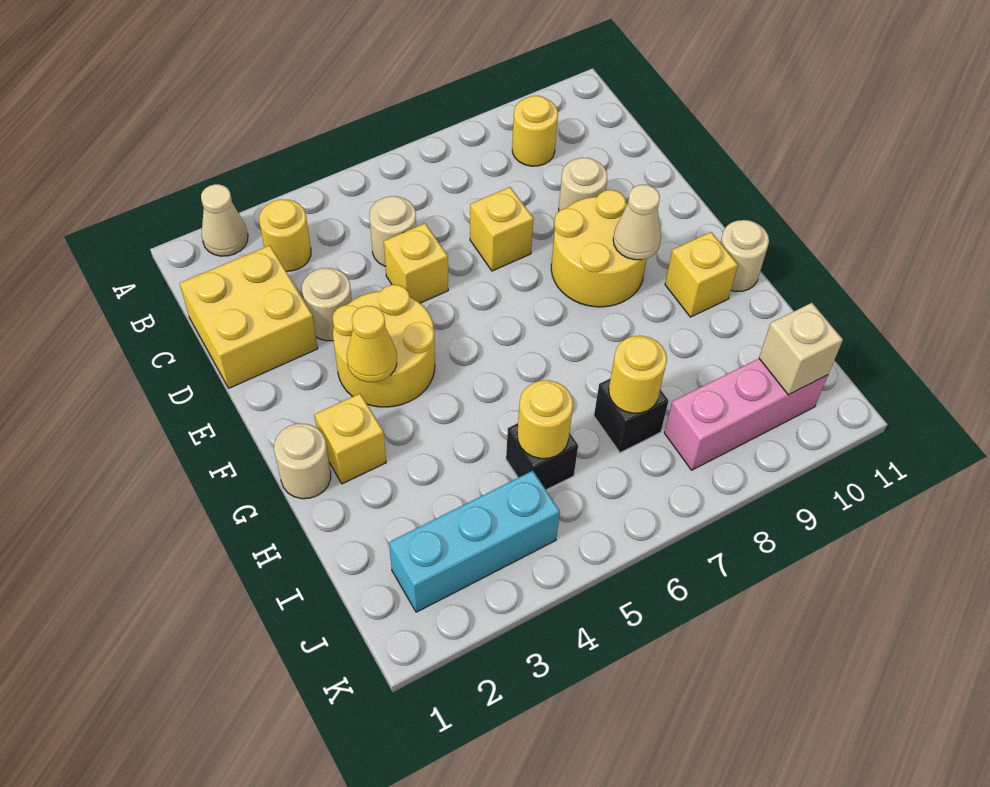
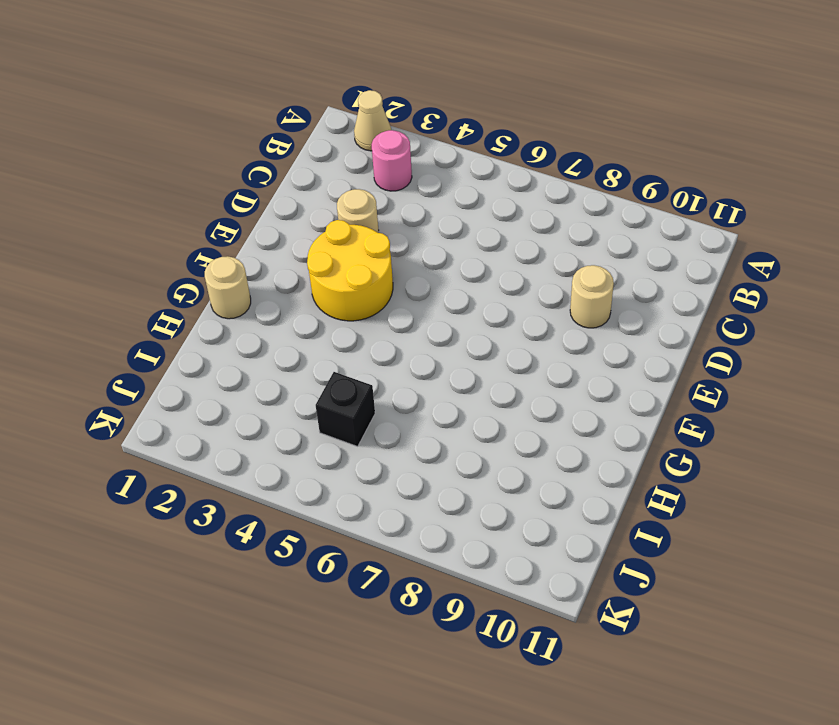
pink 1x1 round brick [372,130,412,191] -> yellow 1x1 round brick [259,199,311,271]
none -> yellow 1x1 round brick [512,96,558,166]
none -> yellow 2x2 brick [180,245,318,388]
none -> tan 1x1 round brick [370,196,416,267]

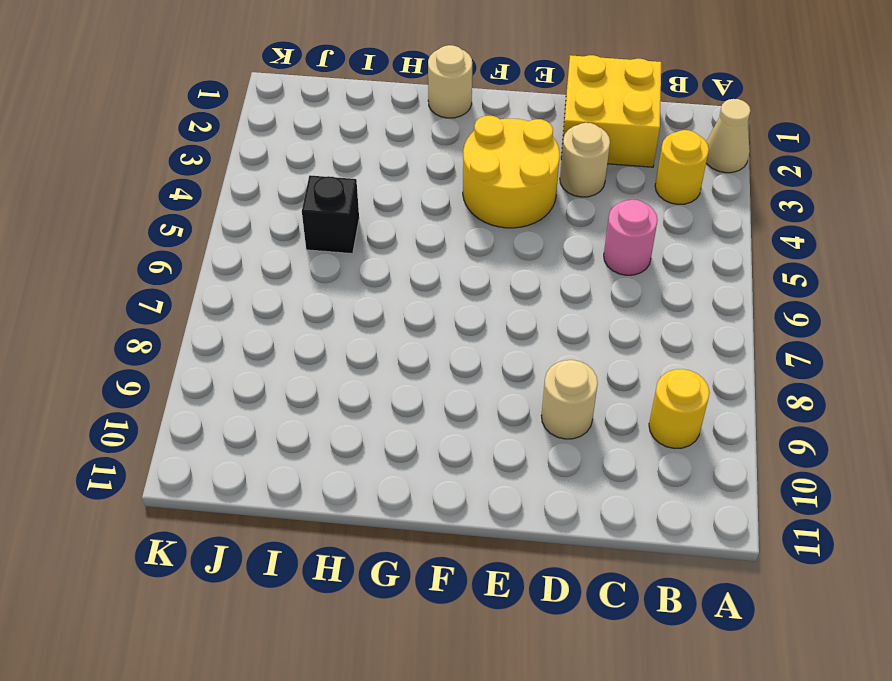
pink 1x1 round brick [604,200,658,275] -> tan 1x1 round brick [370,196,416,267]
none -> yellow 1x1 brick [384,223,448,303]
none -> yellow 1x1 brick [470,187,534,271]
none -> yellow 2x2 round brick [551,190,647,307]

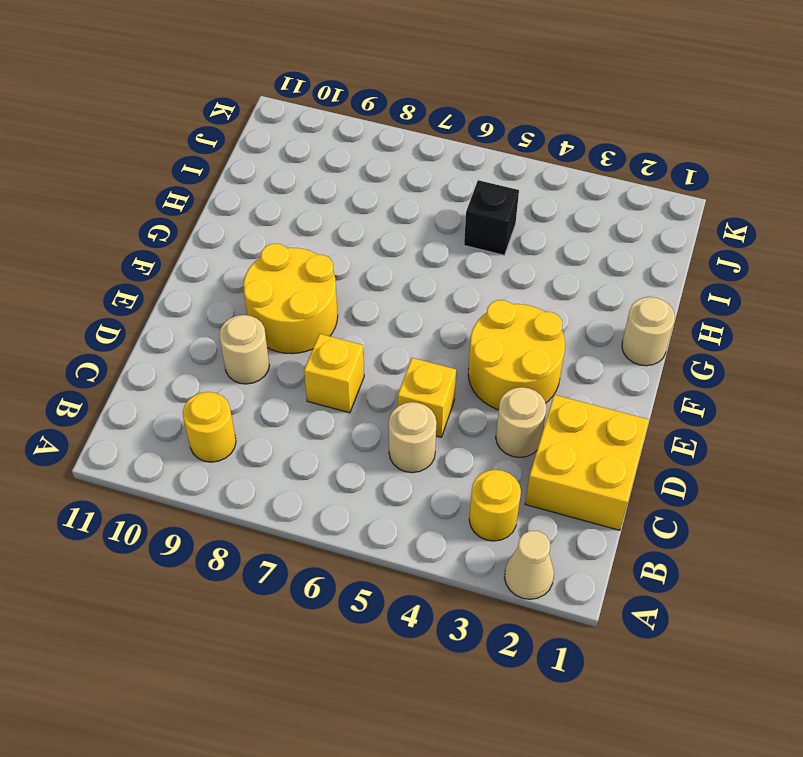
none -> yellow 1x1 brick [314,394,386,484]
none -> yellow 1x1 brick [665,232,738,317]
none -> tan 1x1 round brick [720,220,769,292]

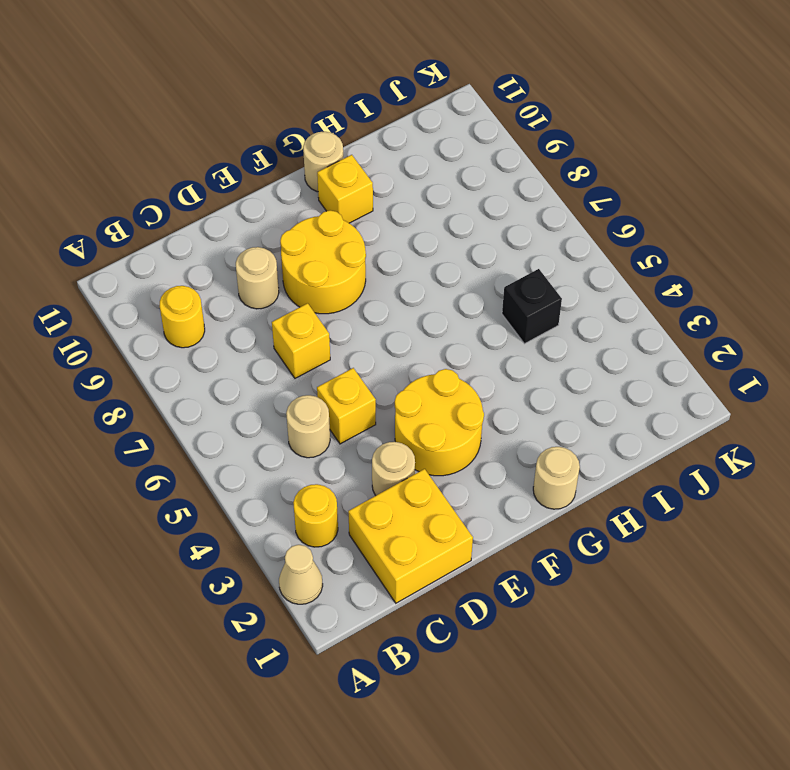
none -> yellow 1x1 brick [314,394,386,484]
none -> black 1x1 brick [594,378,668,453]
none -> cyan 1x3 brick [389,471,560,612]

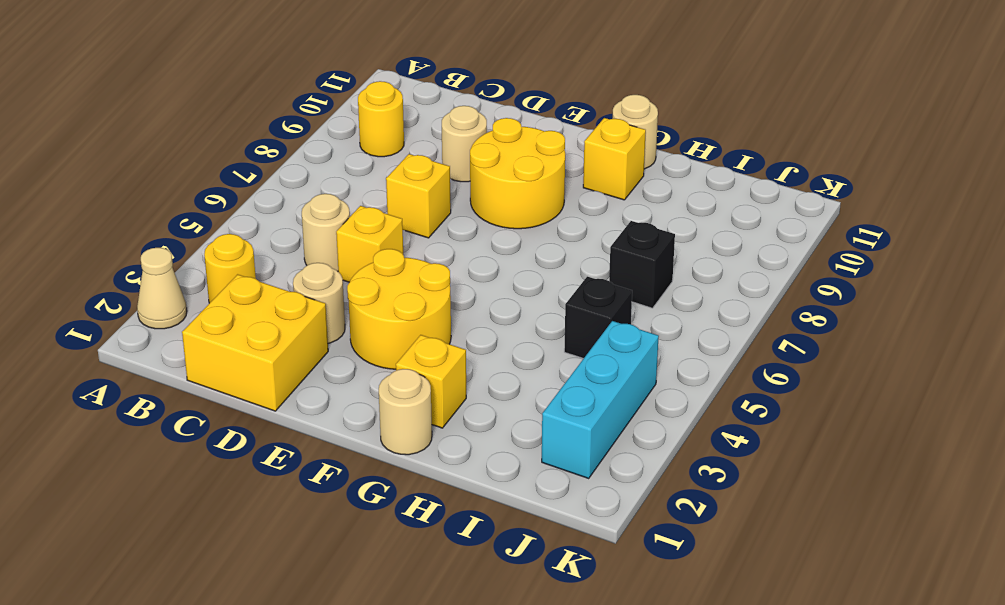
none -> pink 1x3 brick [664,359,828,470]
none -> yellow 1x1 cone [347,306,397,382]
none -> tan 1x1 cone [613,185,661,260]

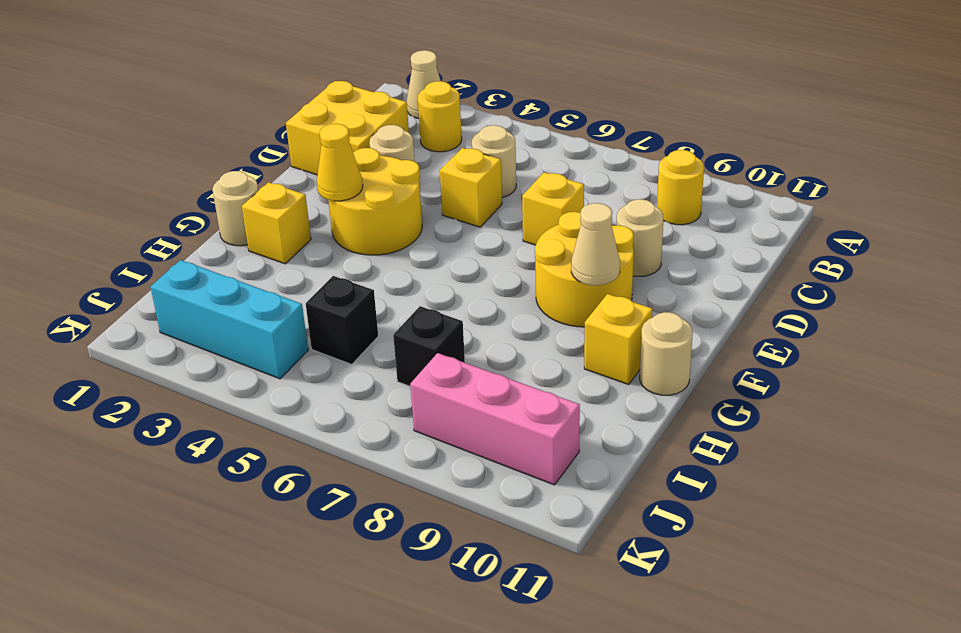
none -> yellow 1x1 round brick [517,380,573,459]
none -> yellow 1x1 round brick [609,336,667,413]
none -> tan 1x1 brick [759,303,843,395]

